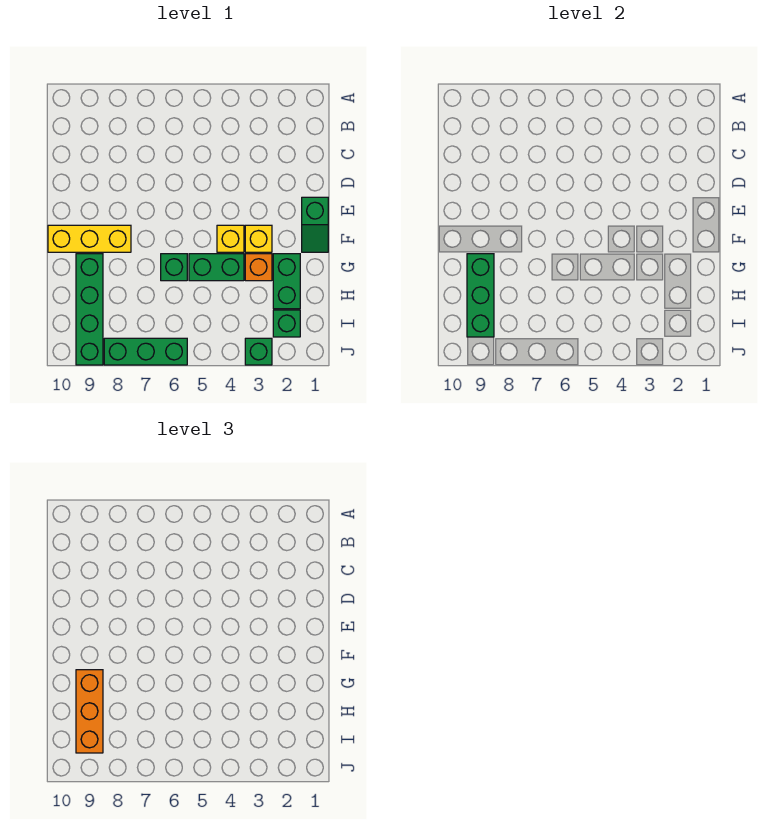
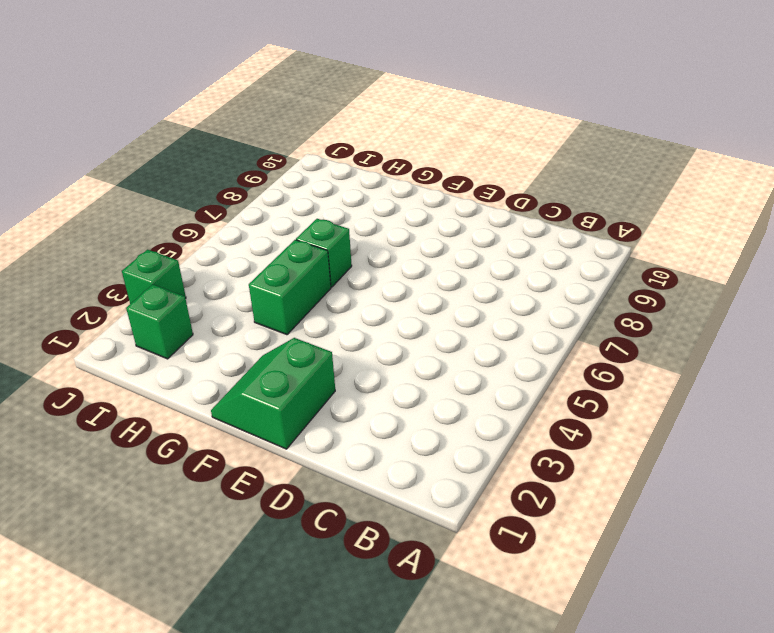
green 2x2 slope [211,338,335,449] -> green 1x2 slope [302,197,328,252]
none -> yellow 1x1 brick [245,225,272,252]
none -> yellow 1x1 brick [217,225,244,252]
none -> yellow 1x3 brick [48,225,131,252]

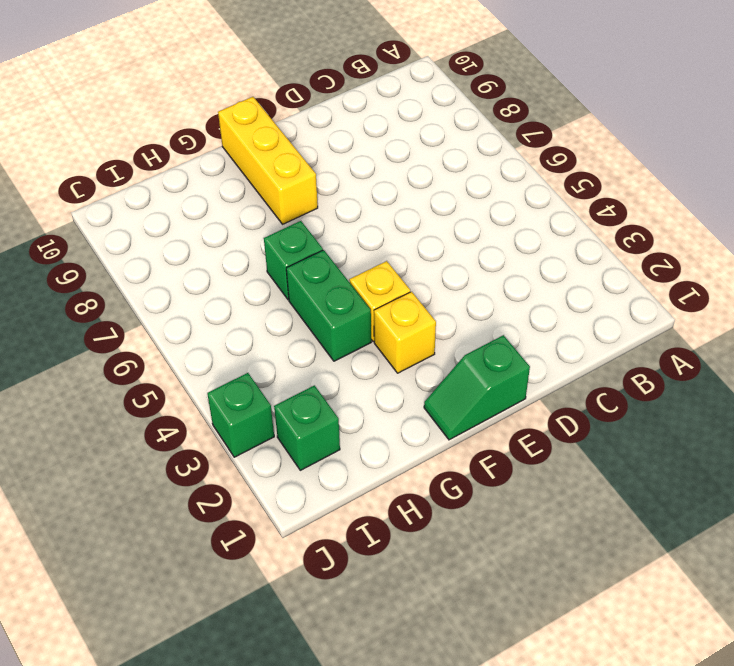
none -> green 1x2 brick [273,254,300,309]
none -> orange 1x1 brick [245,254,272,281]
none -> green 1x4 brick [76,254,103,365]

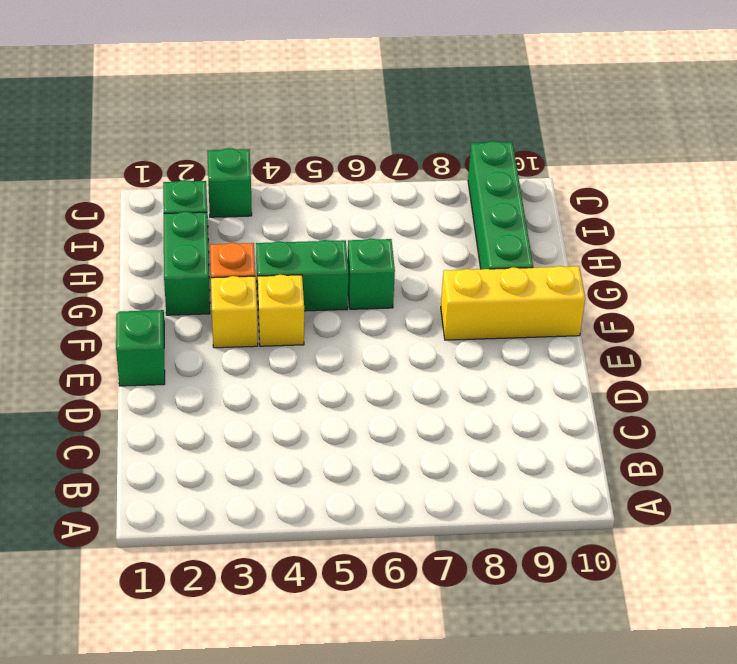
none -> green 1x3 brick [104,338,187,365]
none -> green 1x3 brick [467,254,494,337]
none -> orange 1x3 brick [76,670,103,753]

